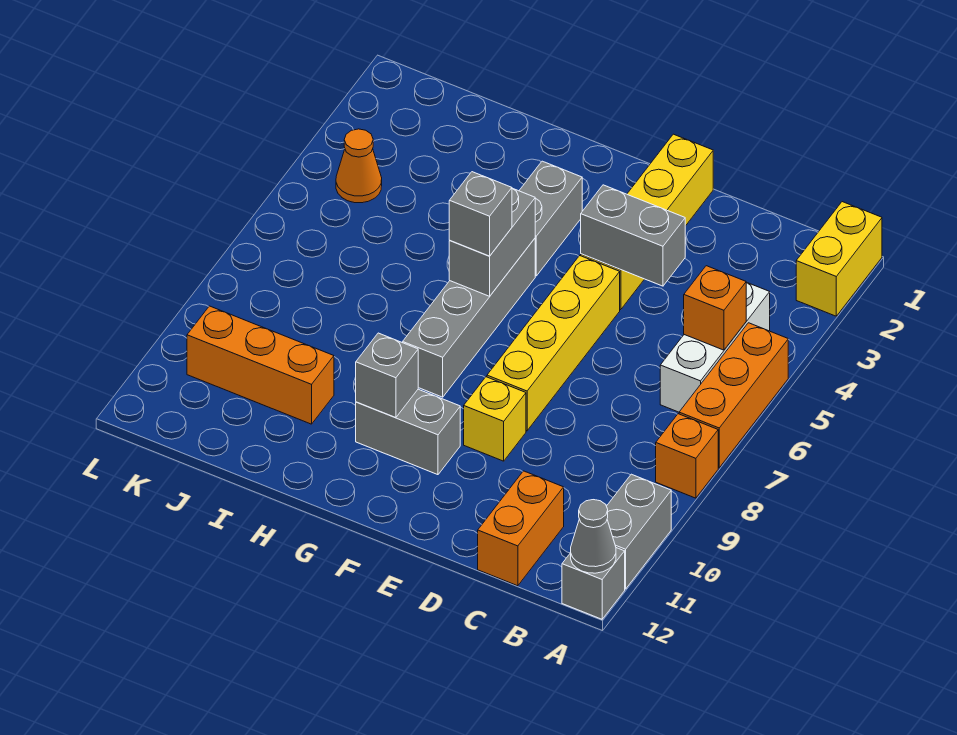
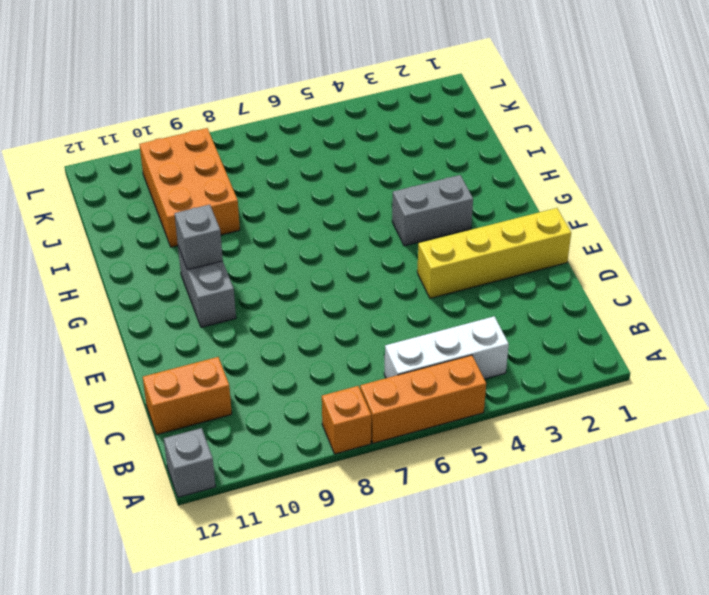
orange 2x3 brick [140,128,240,247] -> orange 1x3 brick [187,306,334,424]
none -> yellow 1x2 brick [796,202,882,316]
none -> grey 1x2 brick [607,474,671,589]
none -> yellow 1x4 brick [487,256,620,431]

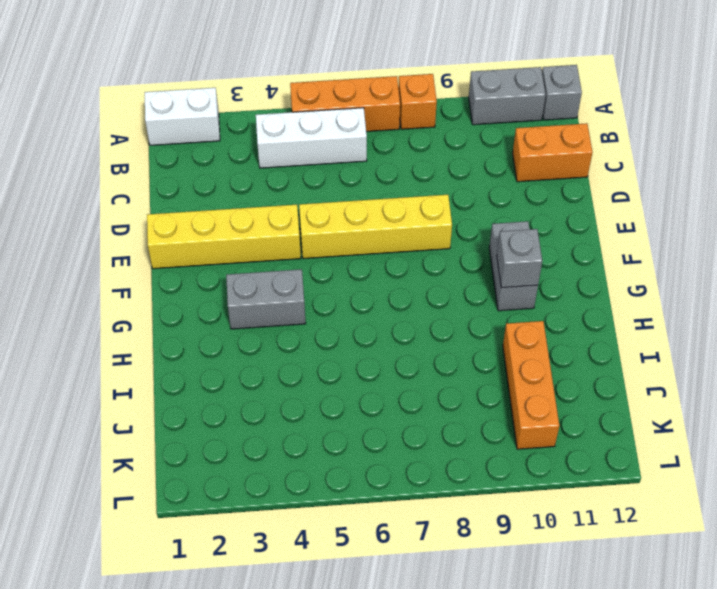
white 1x2 brick [145,88,220,145] -> yellow 1x2 brick [796,202,882,316]
none -> yellow 1x1 brick [464,377,526,461]
none -> grey 1x4 brick [403,239,535,397]
none -> orange 1x1 cone [336,129,382,203]

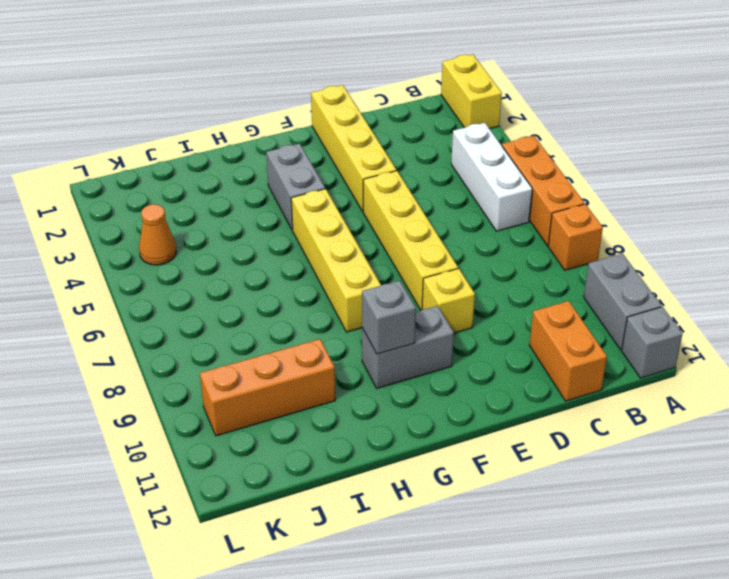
yellow 1x4 brick [291,189,381,332] -> grey 1x4 brick [403,239,535,397]
none -> grey 1x1 cone [571,500,616,573]
none -> orange 1x1 brick [684,266,746,350]
none -> grey 1x2 brick [581,185,685,286]

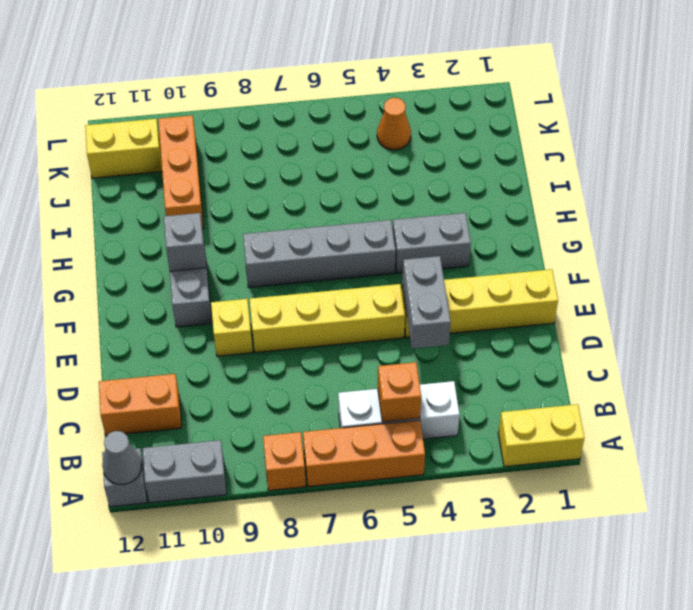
yellow 1x2 brick [85,119,162,178] -> none
none -> grey 1x2 brick [449,188,535,296]
none -> grey 1x1 brick [449,172,512,256]

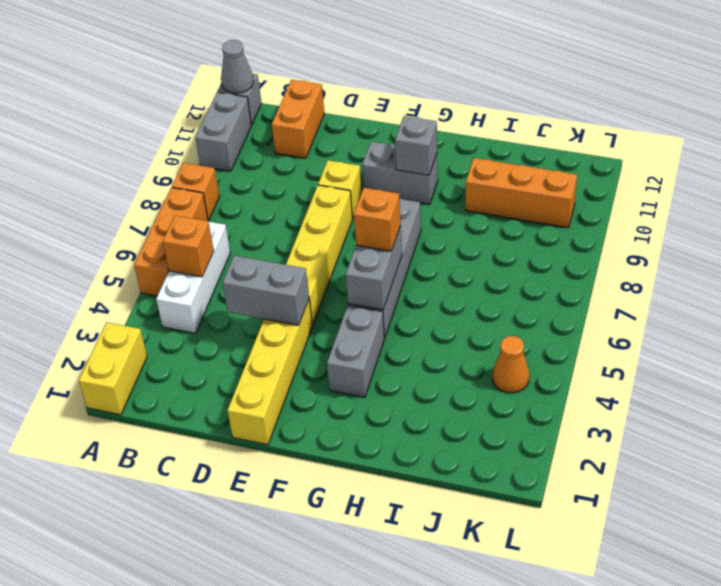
orange 1x1 brick [354,188,401,251] -> grey 1x1 brick [449,172,512,256]

